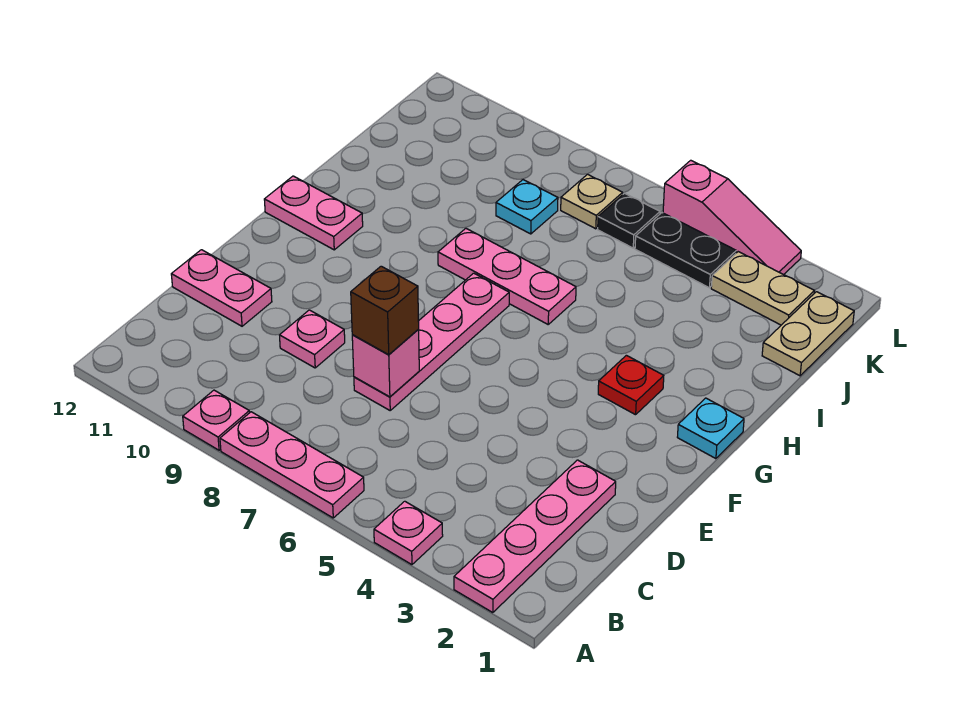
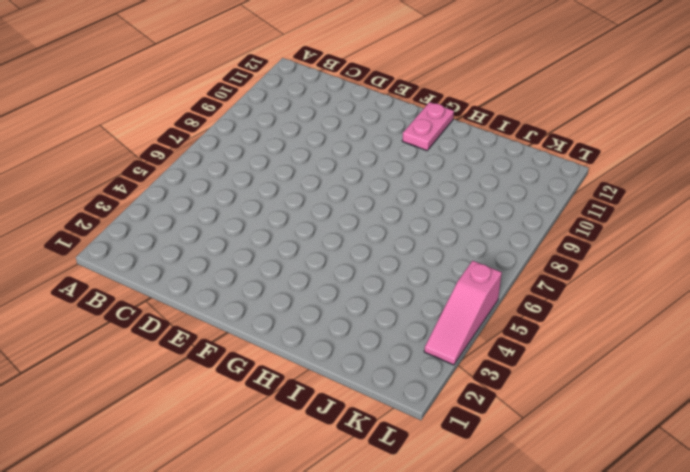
none -> pink 1x4 plate [454,460,616,613]
none -> pink 1x1 plate [374,501,443,565]
none -> pink 1x3 plate [220,412,364,518]

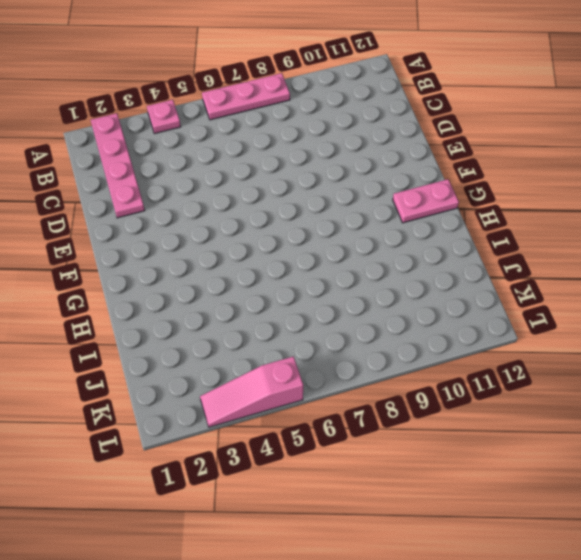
none -> pink 1x1 plate [183,390,249,450]
none -> pink 1x4 plate [354,273,509,410]
none -> pink 1x1 plate [280,310,345,368]

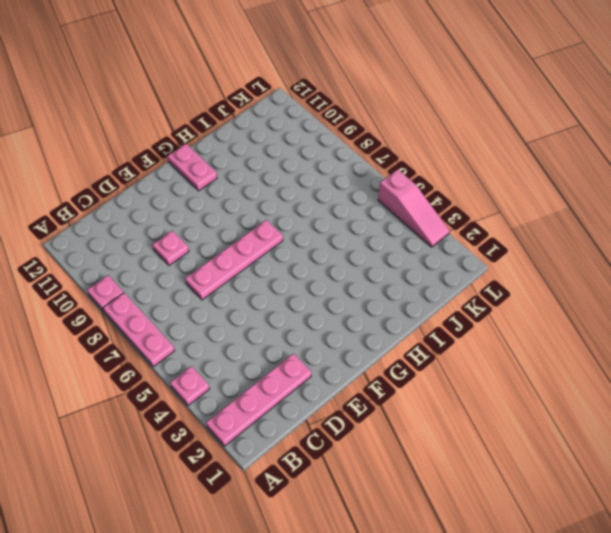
none -> pink 1x2 plate [171,250,272,326]
none -> cyan 1x1 plate [677,398,744,459]
none -> red 1x1 plate [598,355,664,415]

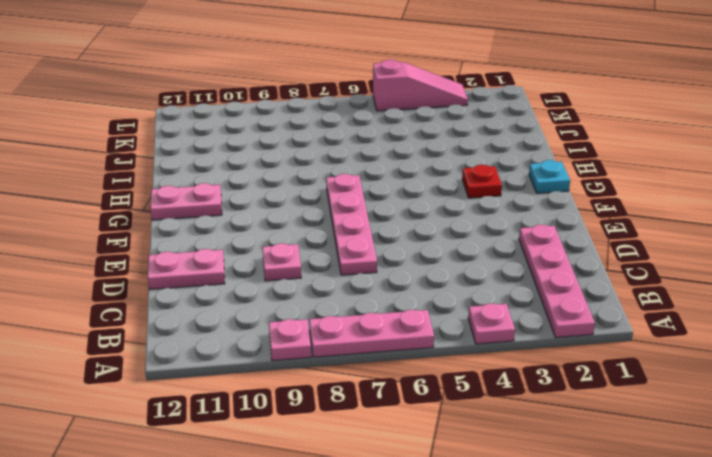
none -> pink 1x3 plate [438,228,576,324]
none -> tan 1x2 plate [762,292,854,376]
none -> cyan 1x1 plate [496,180,558,234]

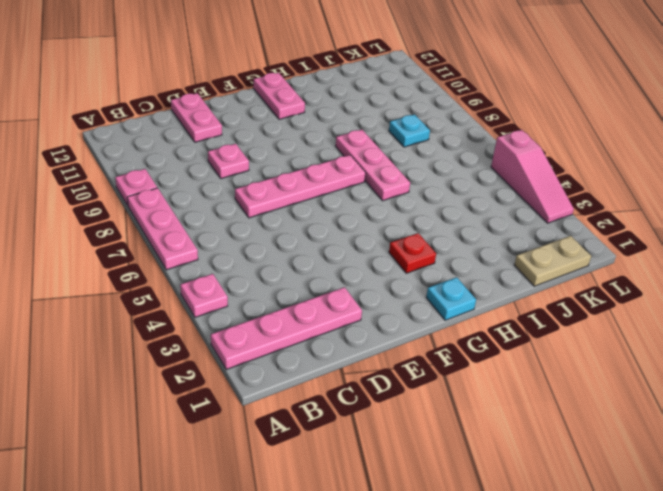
none -> tan 1x2 plate [711,252,814,325]
none -> black 1x2 plate [635,213,736,288]
none -> black 1x1 plate [598,193,660,248]

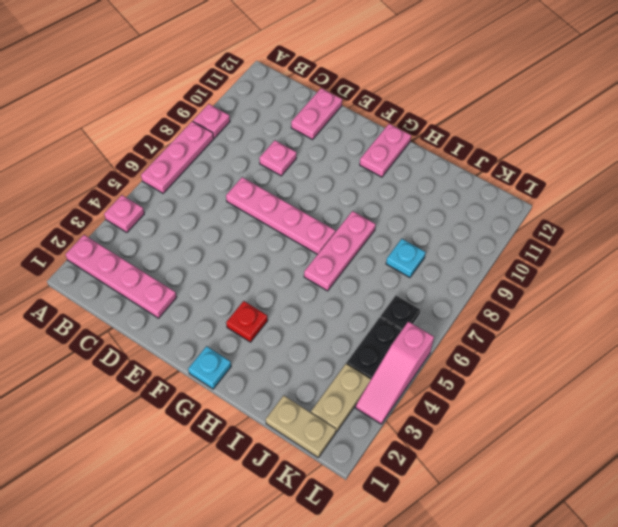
none -> tan 1x1 plate [561,174,623,229]
none -> pink 1x1 brick [352,330,419,397]
none -> brown 1x1 brick [351,266,419,355]

